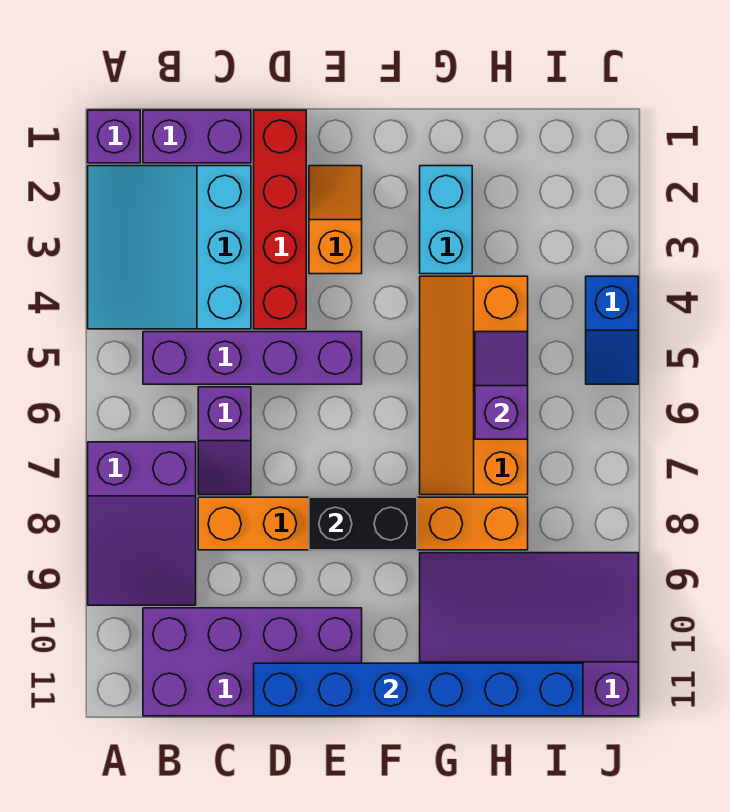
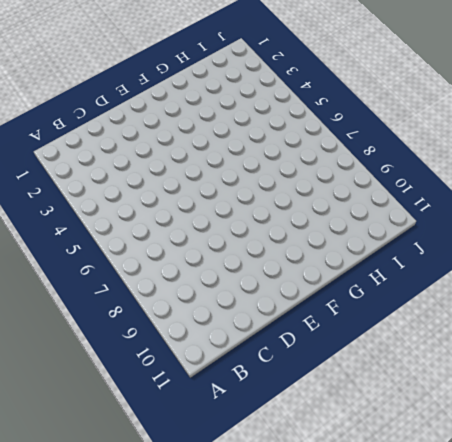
none -> purple 1x1 brick [88,110,140,163]
none -> cyan 3x3 slope [88,166,251,329]
none -> purple 2x3 slope [88,442,196,605]

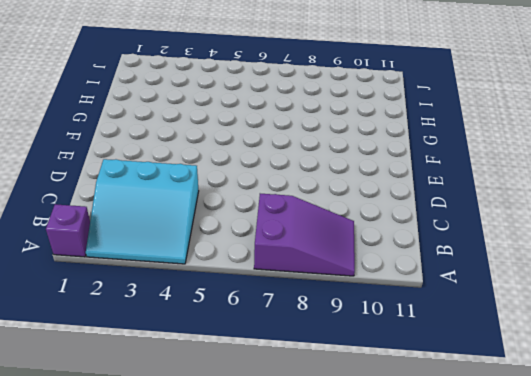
none -> purple 1x2 brick [143,110,251,163]
none -> purple 1x4 brick [143,332,362,384]
none -> purple 2x4 brick [143,608,362,716]

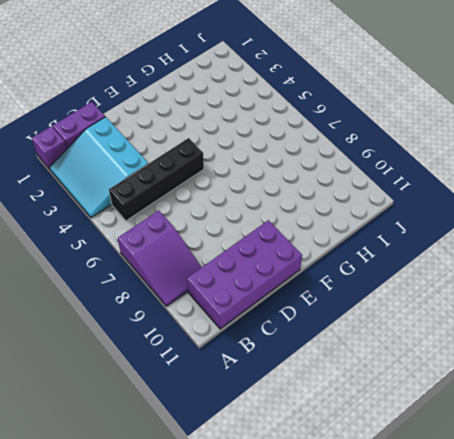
black 1x4 brick [109,138,204,221] -> purple 1x4 brick [143,332,362,384]
none -> purple 1x2 slope [198,387,251,495]
none -> orange 1x6 brick [198,497,528,550]
none -> red 1x4 brick [254,110,306,329]

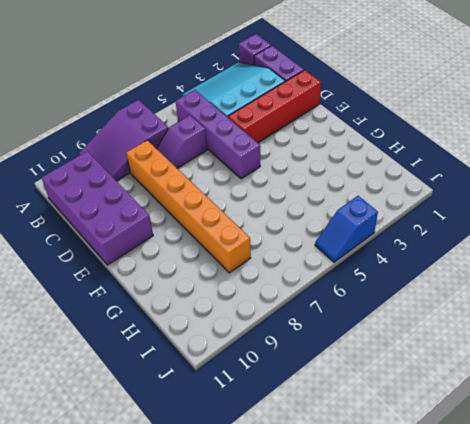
none -> orange 1x2 slope [309,166,362,274]
none -> cyan 1x2 brick [420,166,472,274]
none -> orange 2x4 slope [420,276,528,495]

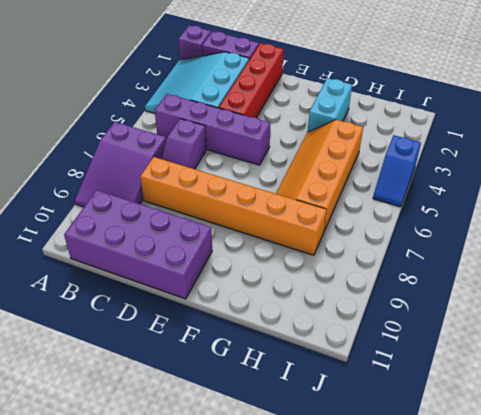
none -> orange 1x2 slope [309,166,362,274]
none -> purple 3x4 slope [420,553,638,716]
none -> blue 1x6 brick [254,663,583,716]

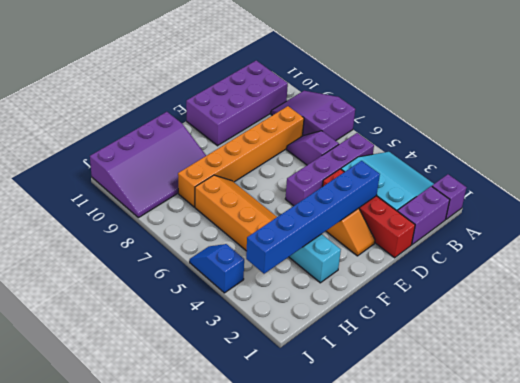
blue 1x6 brick [246,161,380,274] -> blue 1x6 brick moved to [254,663,583,716]
none -> black 1x2 brick [309,497,417,550]
none -> purple 1x2 slope [475,332,528,439]

